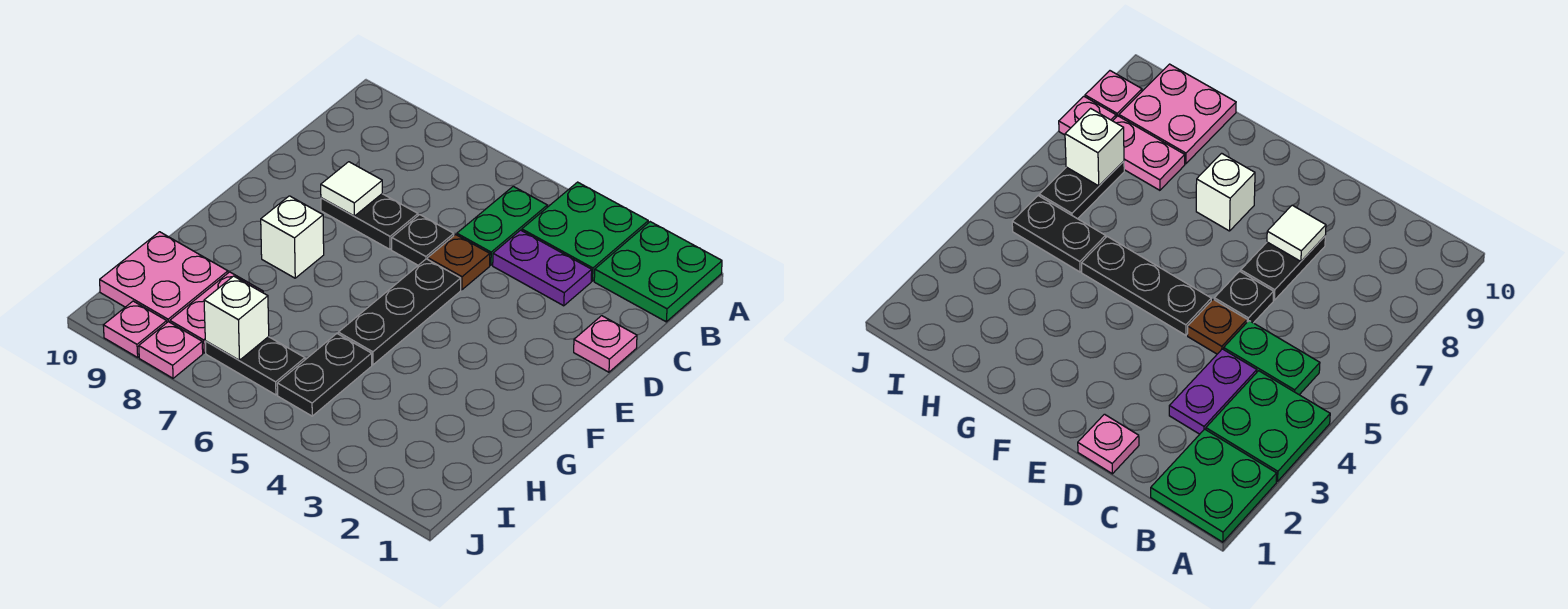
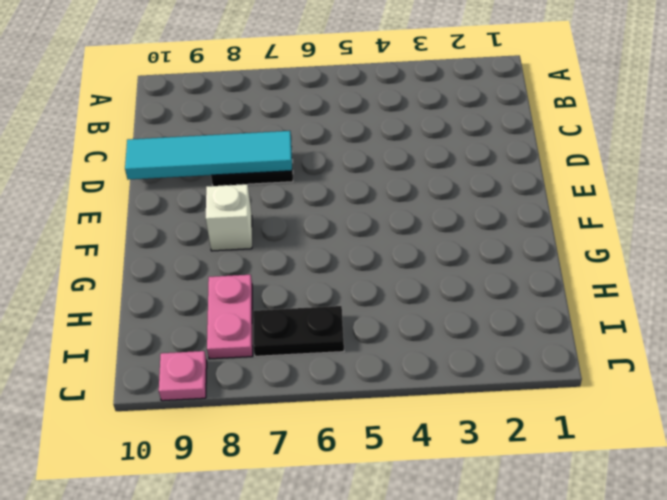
cyan 1x4 tile [125,131,292,180] -> white 1x1 tile [321,162,382,216]
none -> green 2x2 plate [594,222,722,322]
none -> green 2x2 plate [522,182,648,281]
none -> green 1x2 plate [457,186,547,265]

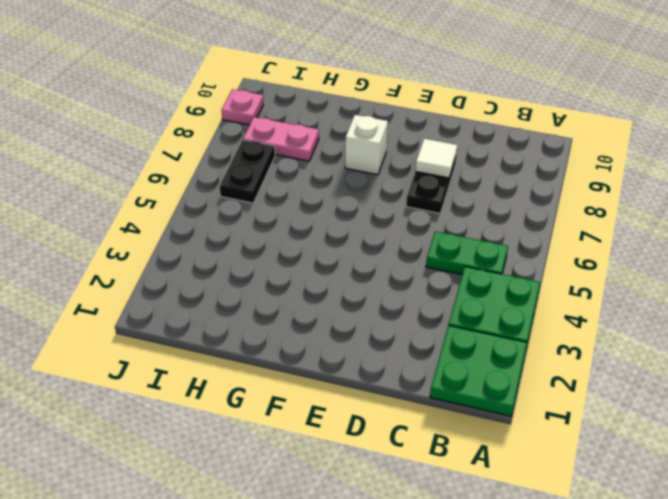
none -> purple 1x2 plate [493,230,592,306]
none -> pink 1x1 plate [574,316,637,372]
none -> brown 1x1 plate [428,235,490,290]

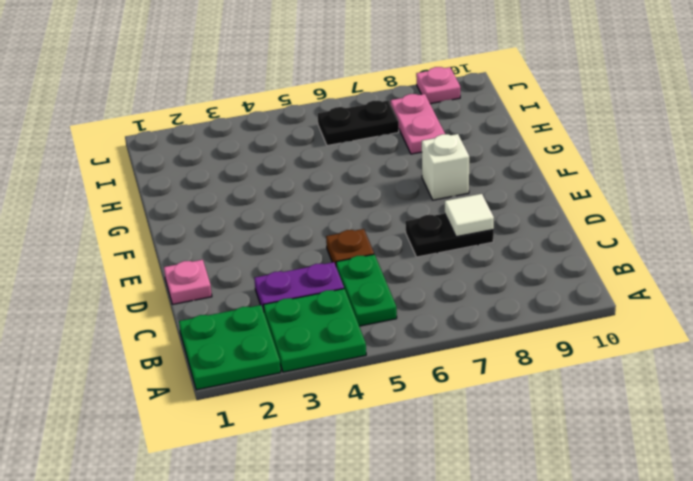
none -> black 1x1 plate [392,215,454,265]
none -> black 1x3 plate [338,259,461,365]
none -> black 1x2 plate [277,334,372,416]

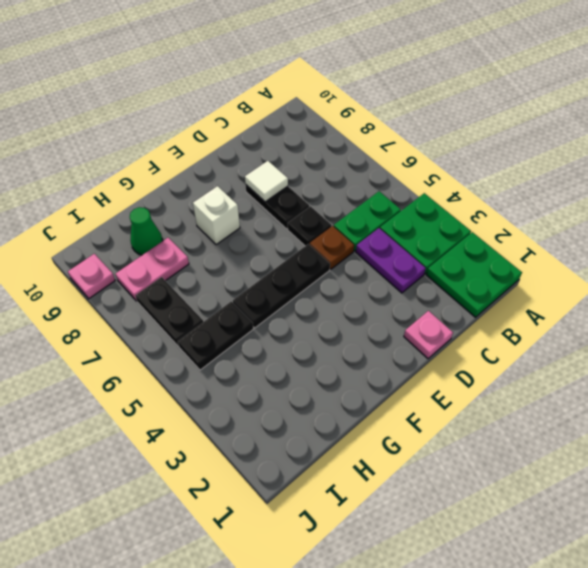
green 1x1 cone [130,207,163,255] -> pink 2x2 plate [100,232,228,322]
none -> pink 1x1 plate [139,322,203,378]
none -> white 1x1 brick [204,276,269,360]

